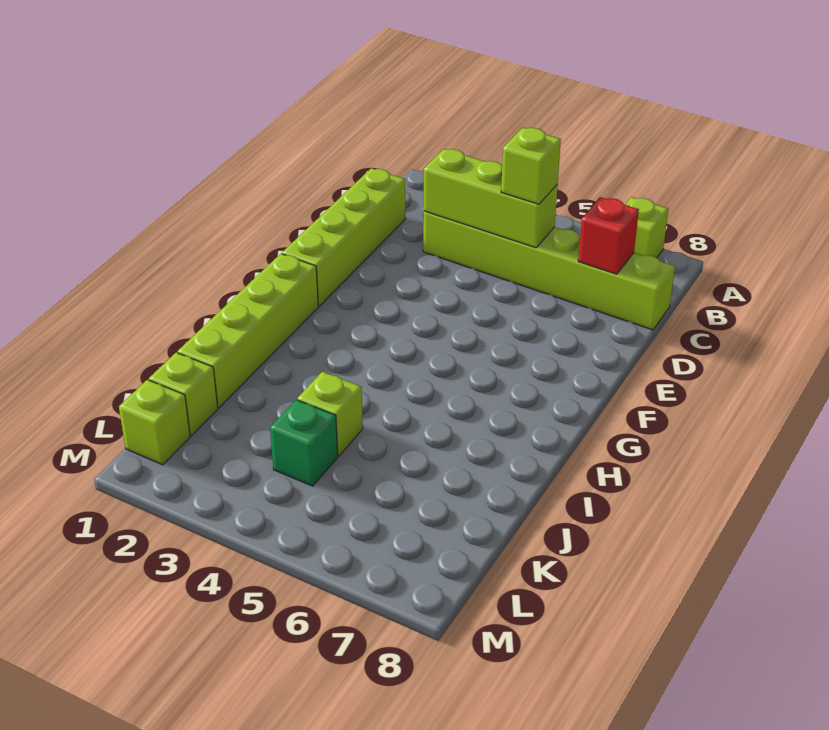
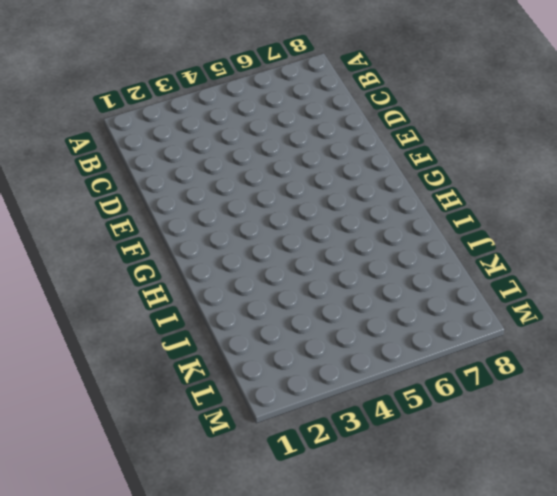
none -> lime 1x1 brick [625,197,668,258]
none -> lime 1x4 brick [282,168,405,306]

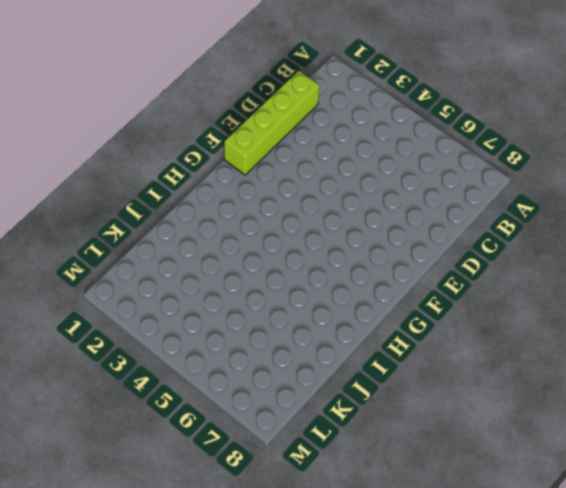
none -> lime 1x1 brick [625,197,668,258]
none -> lime 1x6 brick [423,211,675,330]

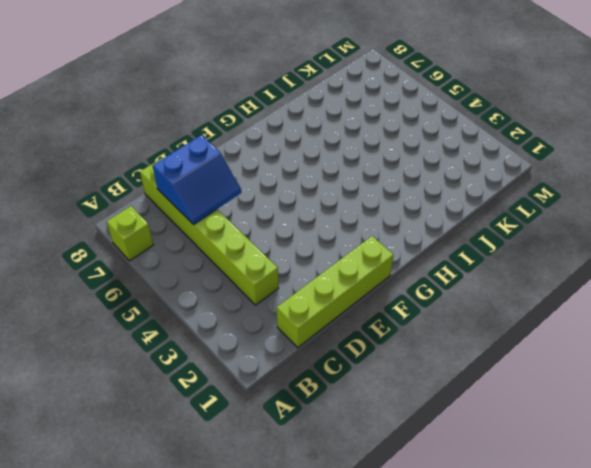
blue 2x2 slope [153,135,241,225] -> red 1x1 brick [578,197,639,274]
none -> lime 1x4 brick [177,254,318,408]
none -> lime 1x1 brick [297,372,363,456]

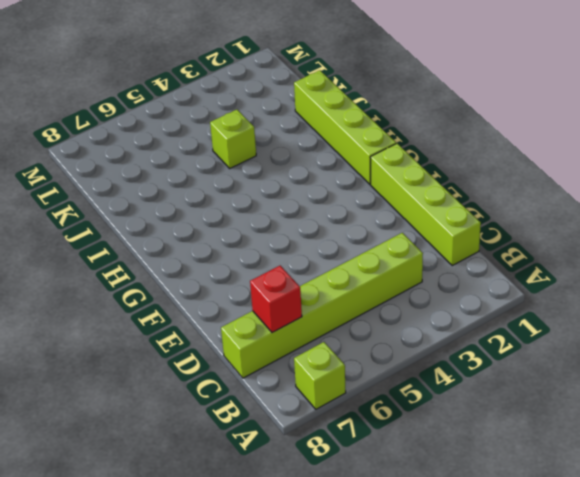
none -> lime 1x1 brick [149,352,218,436]
none -> green 1x1 brick [270,400,338,486]

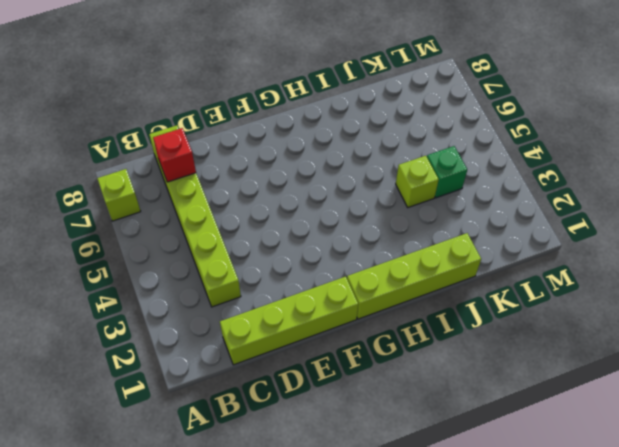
none -> lime 1x1 brick [149,352,218,436]
none -> lime 1x1 brick [119,380,190,465]

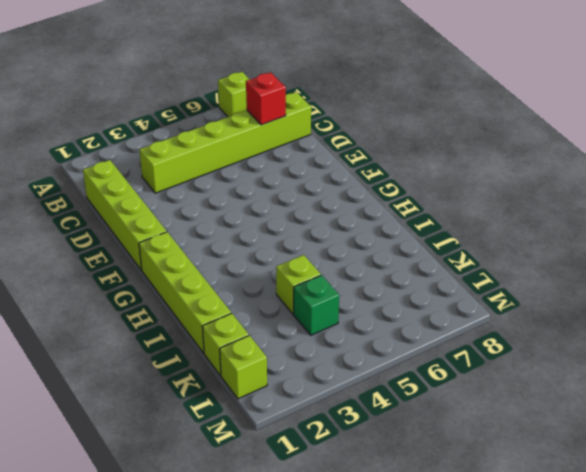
none -> lime 1x3 brick [424,149,558,248]
none -> lime 1x1 brick [501,128,561,204]

